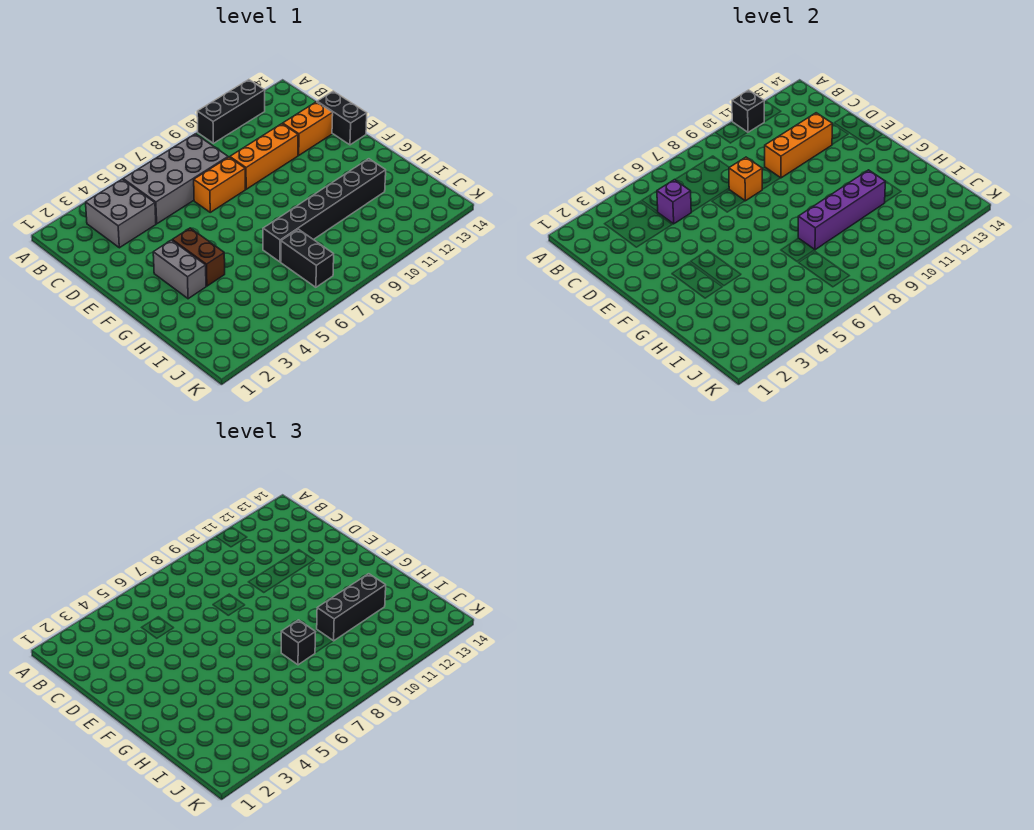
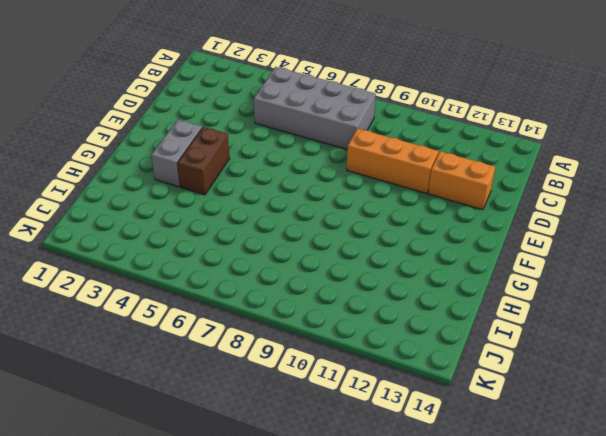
none -> black 1x3 brick [197,80,265,143]
none -> grey 2x2 brick [86,179,156,248]
none -> orange 1x2 brick [194,157,245,212]

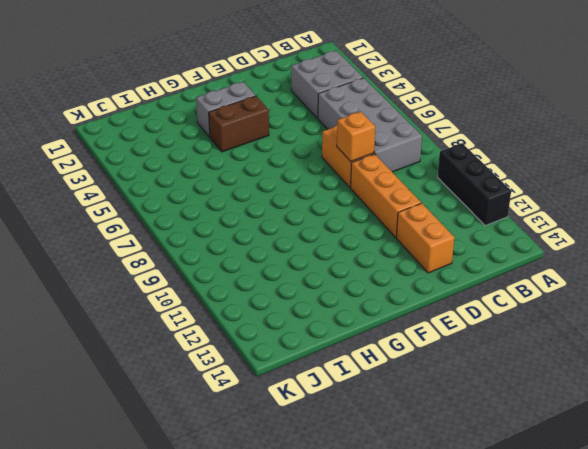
none -> black 1x2 brick [317,91,367,145]
none -> black 1x6 brick [263,159,386,262]
none -> black 1x2 brick [281,229,334,287]

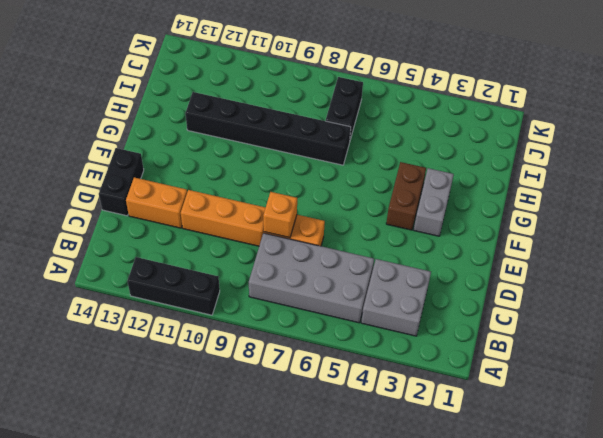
none -> black 1x1 brick [732,90,764,132]
none -> purple 1x1 brick [657,180,691,224]
none -> orange 1x3 brick [765,113,832,178]

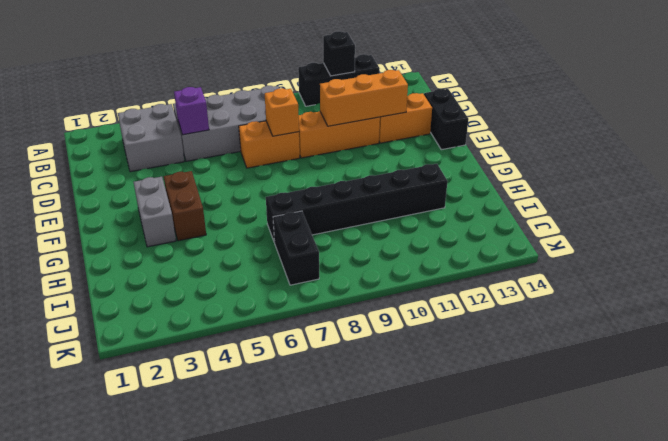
none -> purple 1x4 brick [798,170,885,250]
none -> black 1x1 brick [281,620,315,665]
none -> black 1x3 brick [317,574,386,641]

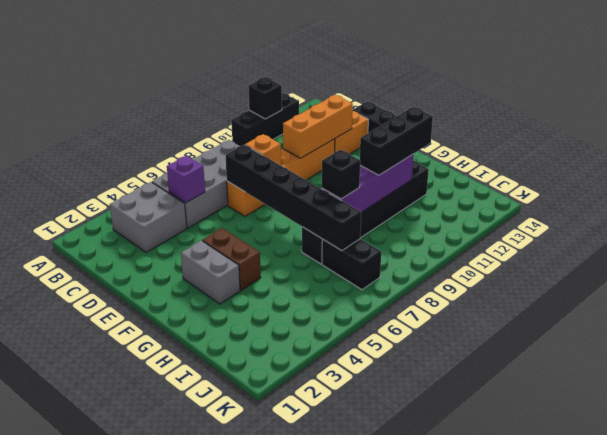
black 1x6 brick [225,145,361,251] -> none

